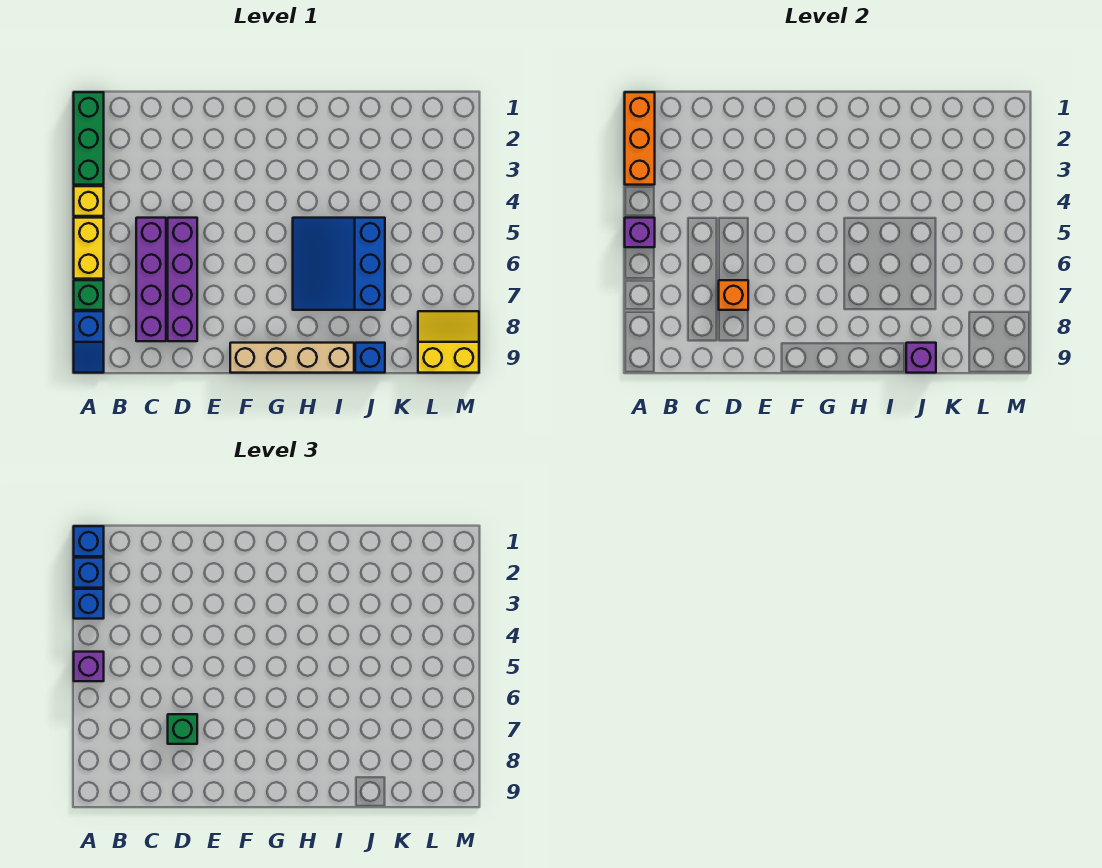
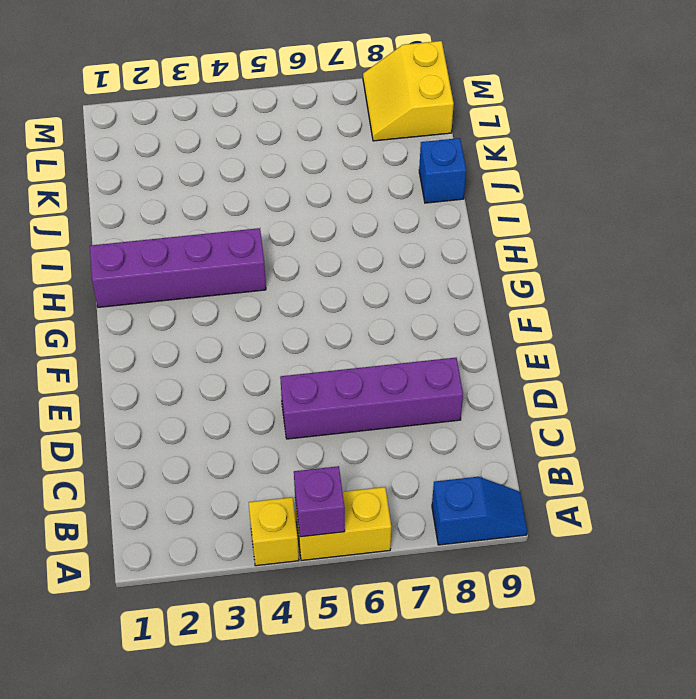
purple 1x4 brick [90,228,266,307] -> purple 1x4 brick moved to [136,218,166,341]
none -> green 1x3 brick [74,92,104,185]
none -> green 1x1 brick [74,280,104,310]
none -> tan 1x4 brick [230,343,354,373]

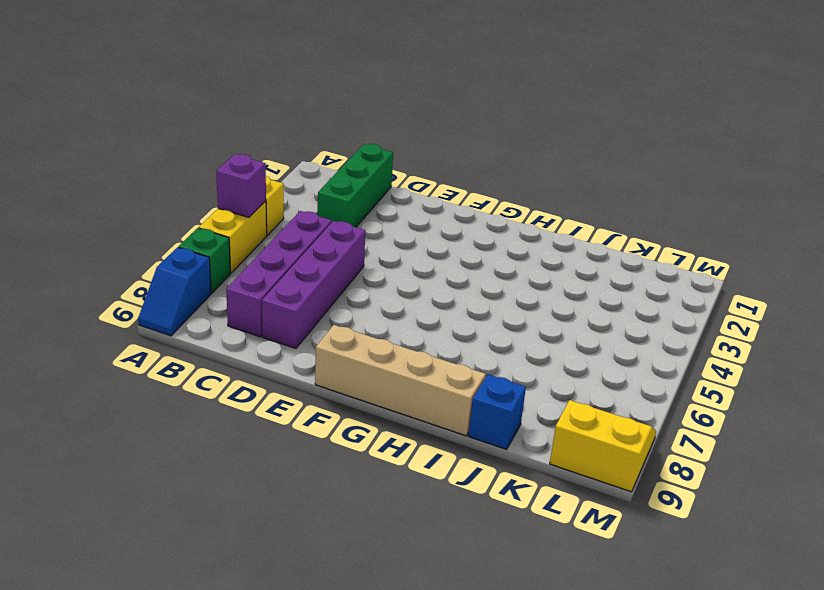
green 1x3 brick [318,144,393,227] -> green 1x3 brick moved to [74,92,104,185]
none -> blue 3x3 slope [293,218,385,310]
none -> orange 1x3 brick [625,92,655,185]
none -> orange 1x1 brick [719,280,748,310]

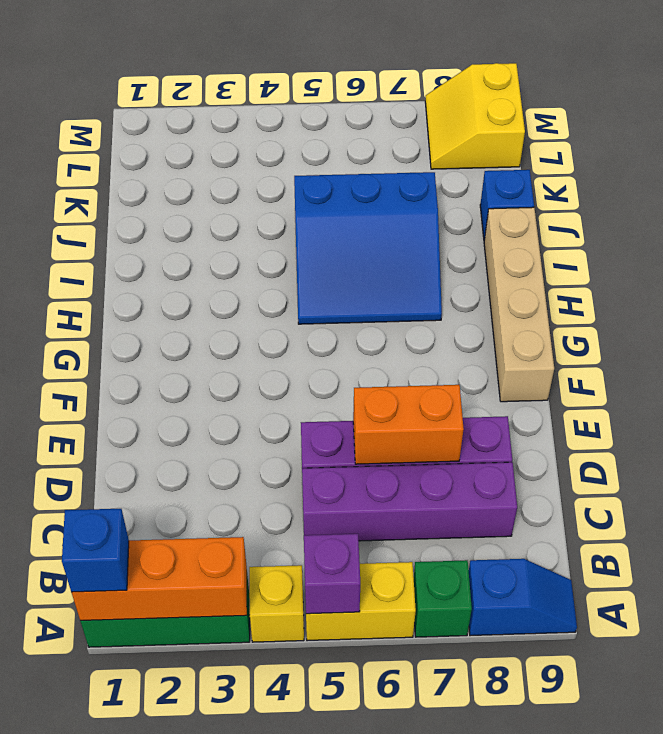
orange 1x2 brick [353,385,464,464] -> orange 1x1 brick [719,280,748,310]
none -> purple 1x1 brick [906,343,936,373]
none -> blue 1x1 brick [74,558,104,588]
none -> blue 1x1 brick [74,589,104,619]

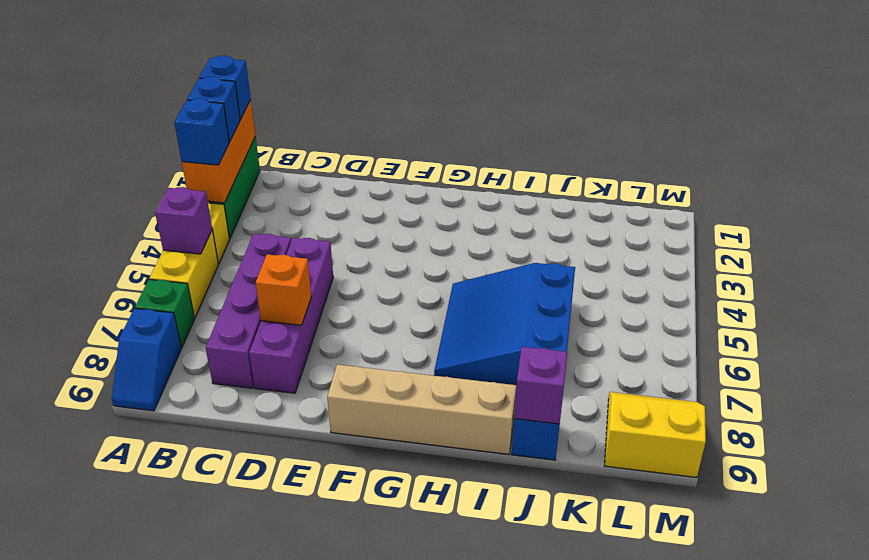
none -> purple 1x1 brick [74,652,104,681]
none -> green 1x1 brick [168,714,197,744]

